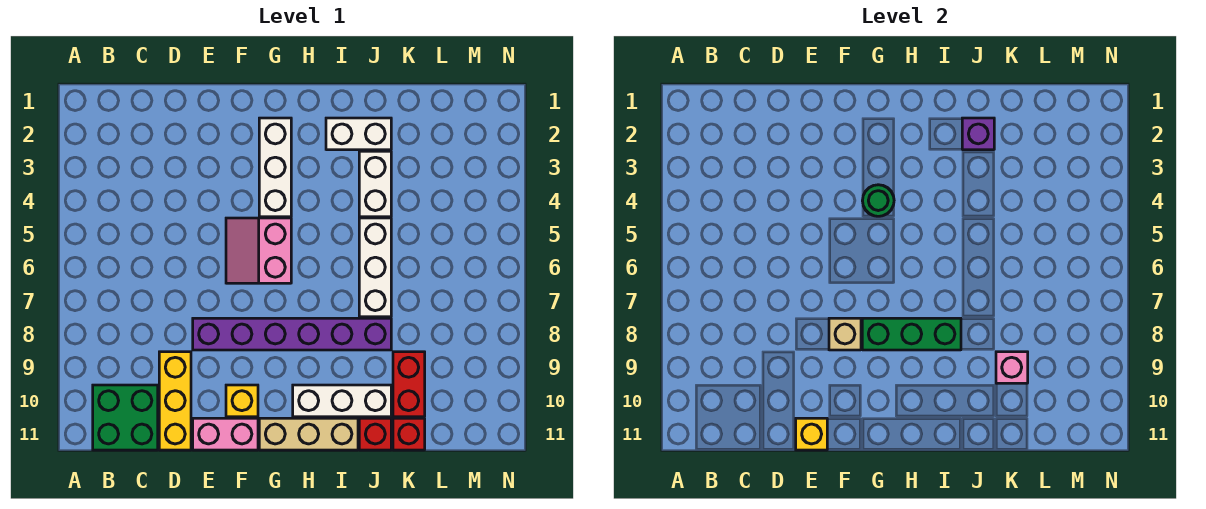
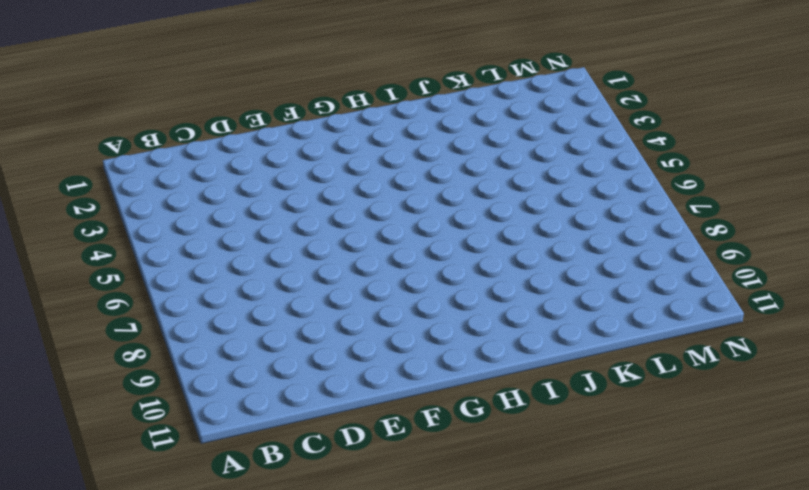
none -> green 2x2 brick [93,385,158,450]
none -> yellow 1x3 brick [159,352,191,450]
none -> purple 1x6 brick [193,318,391,350]

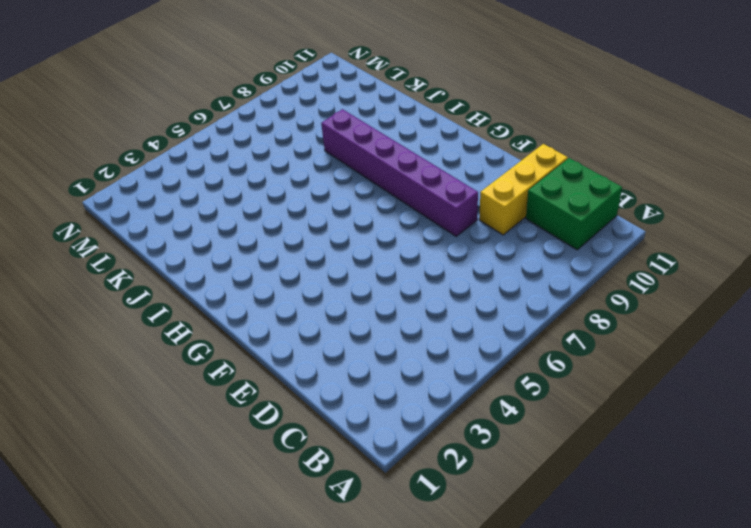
none -> pink 1x2 brick [193,418,258,450]
none -> pink 2x2 slope [226,218,291,283]
none -> yellow 1x1 brick [226,385,258,417]

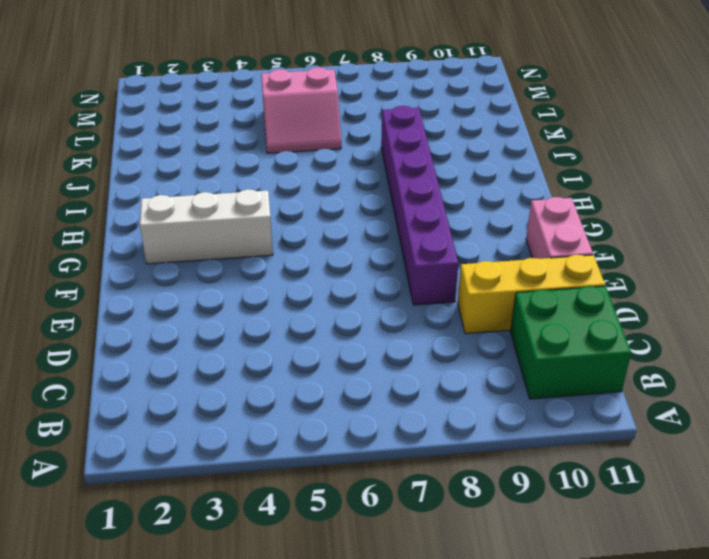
pink 2x2 slope [261,67,341,153] -> pink 2x2 slope moved to [226,218,291,283]
none -> yellow 1x1 brick [226,385,258,417]
none -> tan 1x3 brick [259,418,358,450]
none -> white 1x3 brick [293,385,391,417]

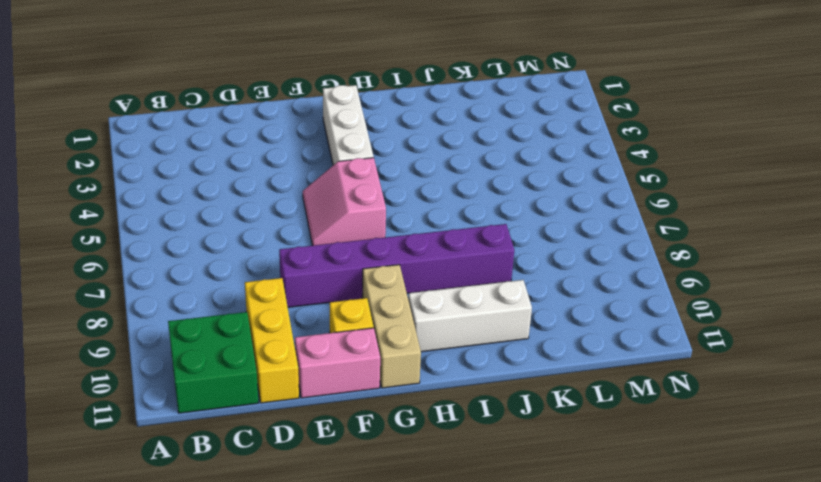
tan 1x3 brick [362,265,421,388] -> tan 1x3 brick turned to [259,418,358,450]
none -> white 1x2 brick [326,118,391,150]
none -> white 1x2 brick [359,151,391,217]
none -> white 1x3 brick [359,218,391,317]

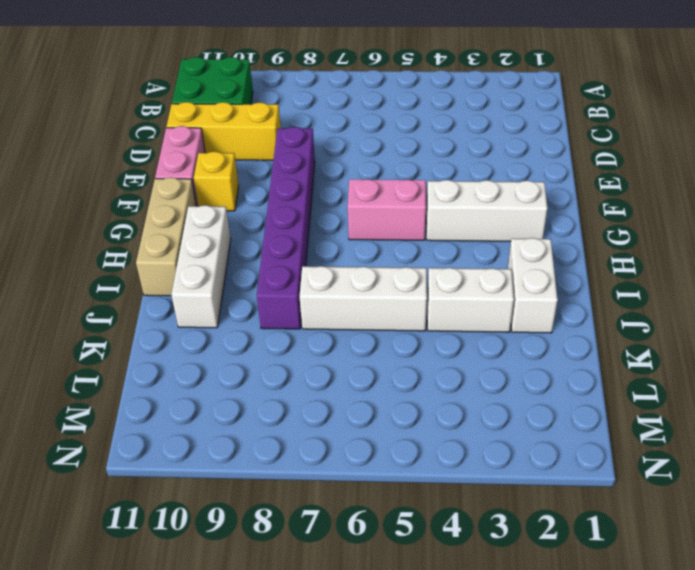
none -> red 1x1 brick [359,418,391,450]
none -> red 1x2 brick [393,352,425,417]
none -> red 1x1 brick [393,418,425,450]

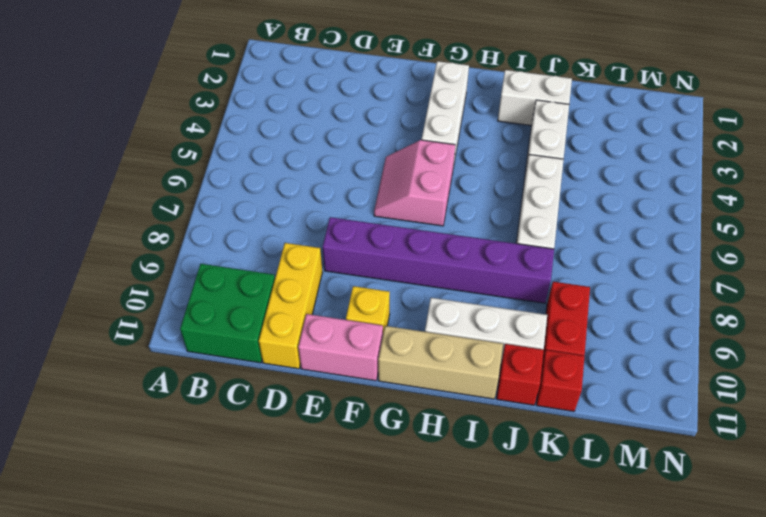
none -> yellow 1x1 brick [796,418,827,450]
none -> tan 1x1 brick [829,318,861,350]
none -> green 1x1 round brick [862,185,894,216]

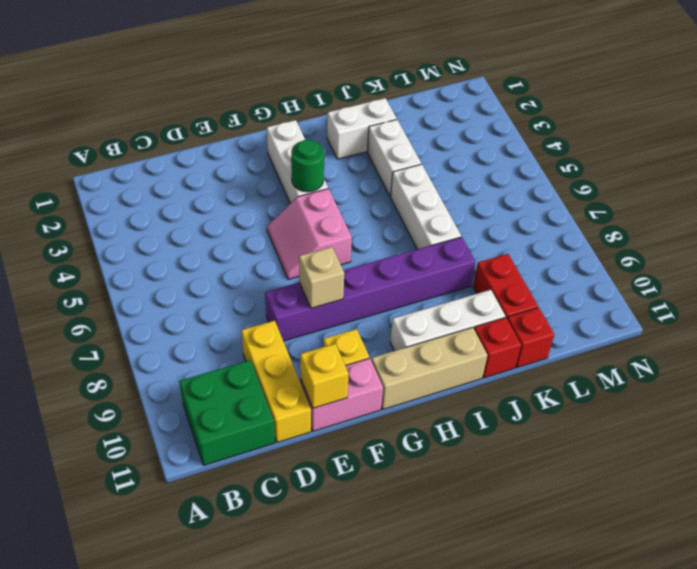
none -> green 1x3 brick [862,318,961,350]
none -> purple 1x1 brick [962,118,994,150]
none -> pink 1x1 brick [996,352,1028,383]

